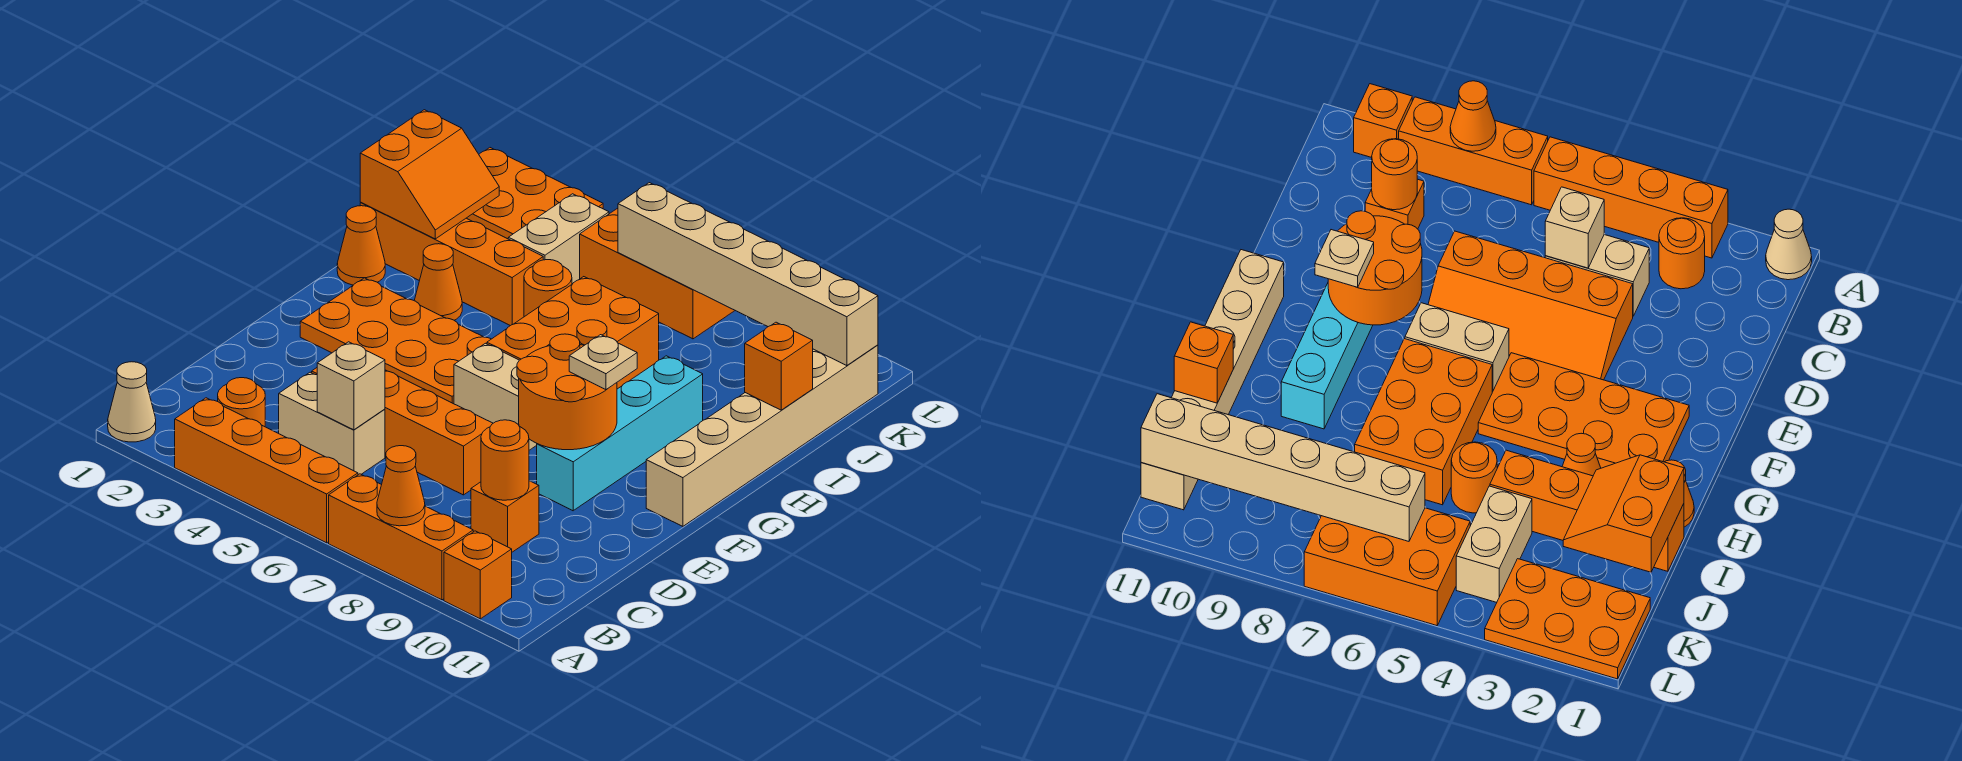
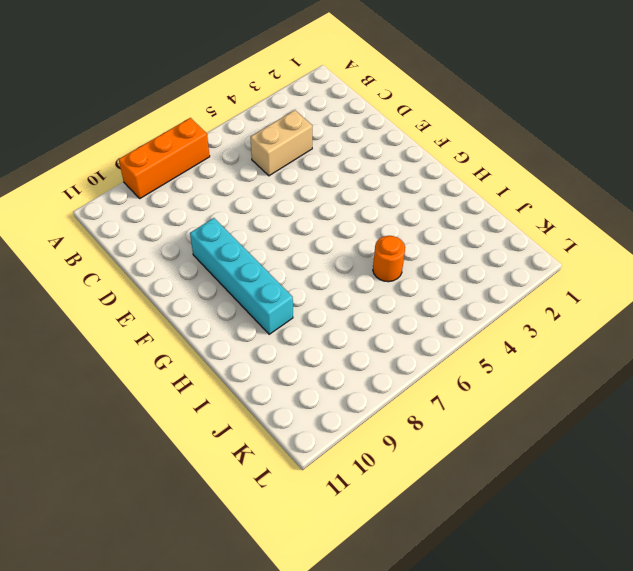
none -> tan 1x1 cone [108,362,156,442]
none -> orange 1x4 brick [175,398,358,543]
none -> orange 1x1 brick [444,531,512,619]

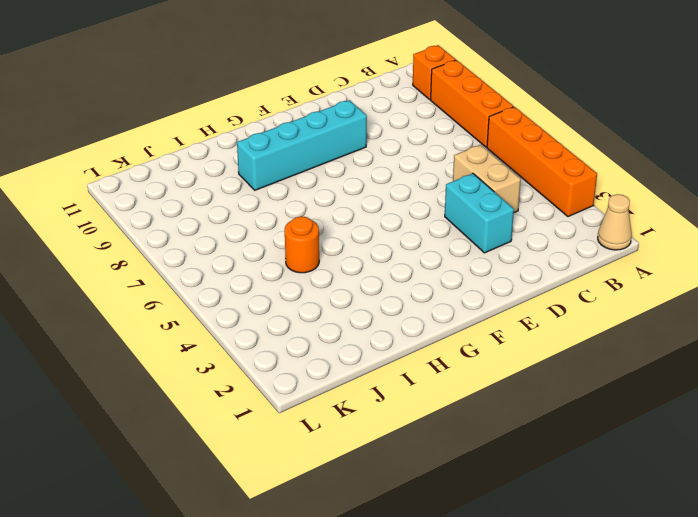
cyan 1x2 brick [445,173,514,253] -> orange 2x4 slope [312,368,493,495]
none -> orange 1x1 round brick [218,378,265,427]
none -> orange 1x1 brick [471,481,539,552]
none -> orange 2x4 plate [300,278,491,404]

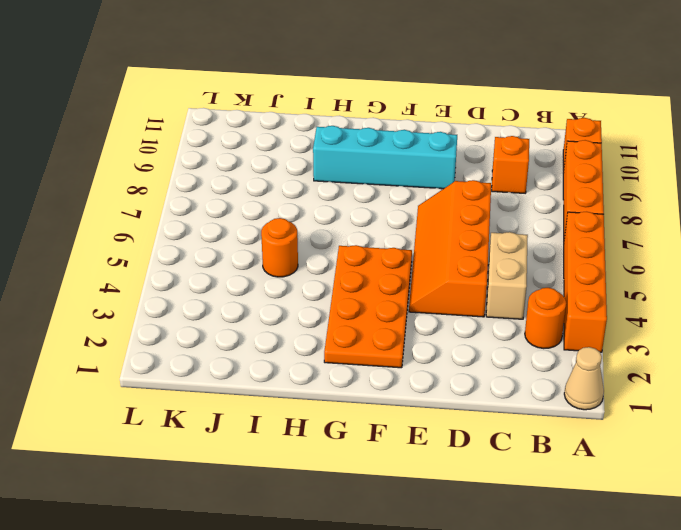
none -> tan 1x2 brick [454,343,537,450]
none -> tan 1x6 brick [646,345,878,526]
none -> orange 2x3 brick [487,277,659,389]

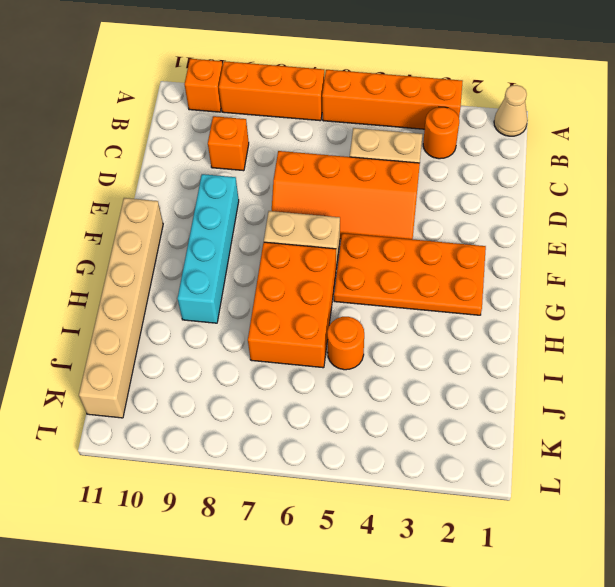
none -> orange 1x1 cone [337,206,385,285]
none -> orange 1x1 cone [414,244,462,320]
none -> orange 1x4 brick [360,203,543,326]

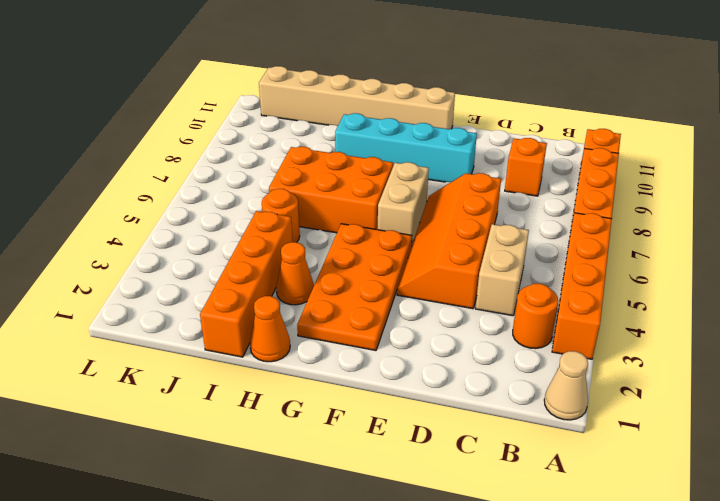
none -> tan 1x2 brick [508,194,609,284]
none -> orange 2x3 plate [467,148,603,239]
none -> orange 2x3 brick [580,208,735,339]

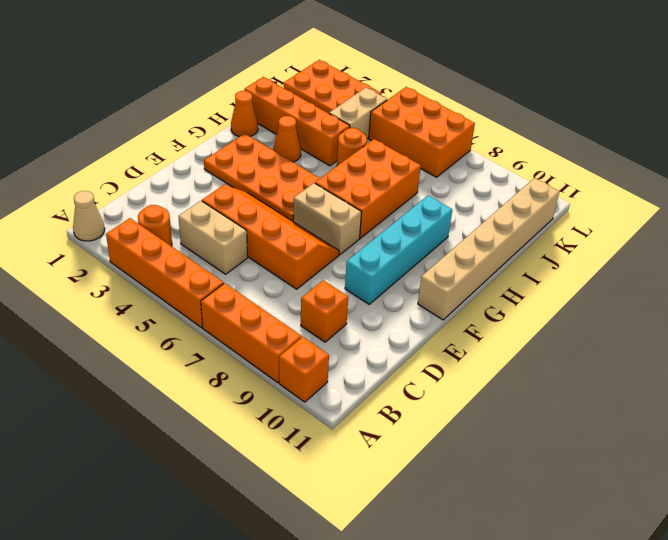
none -> orange 1x1 cone [377,446,425,526]
none -> tan 1x1 brick [317,342,385,430]
none -> orange 1x1 round brick [481,420,529,500]

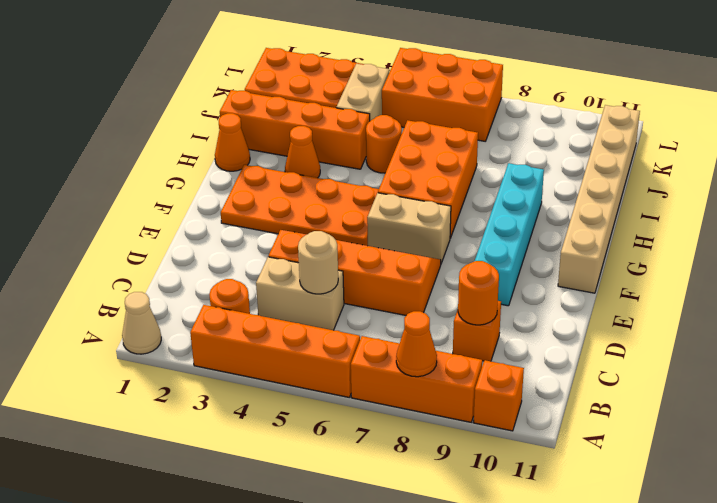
tan 1x1 round brick [298,231,338,294] -> tan 1x1 brick [317,342,385,430]
none -> orange 2x2 round brick [517,334,617,450]
none -> orange 2x2 slope [360,110,499,239]
none -> orange 1x1 brick [745,322,813,410]

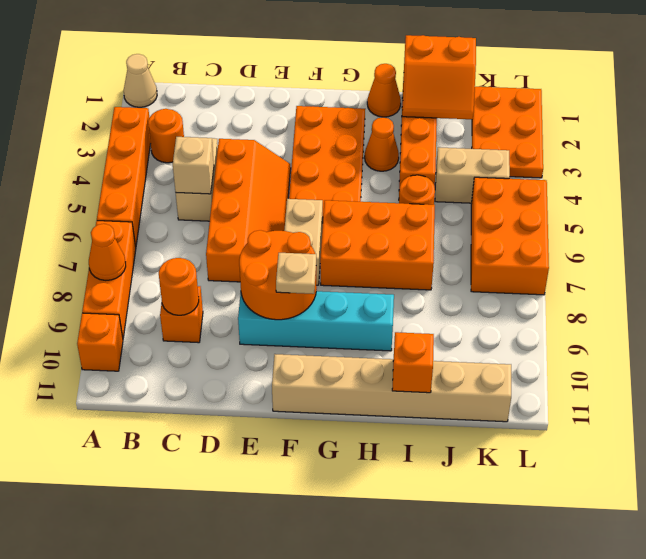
none -> tan 1x6 brick [618,183,878,366]

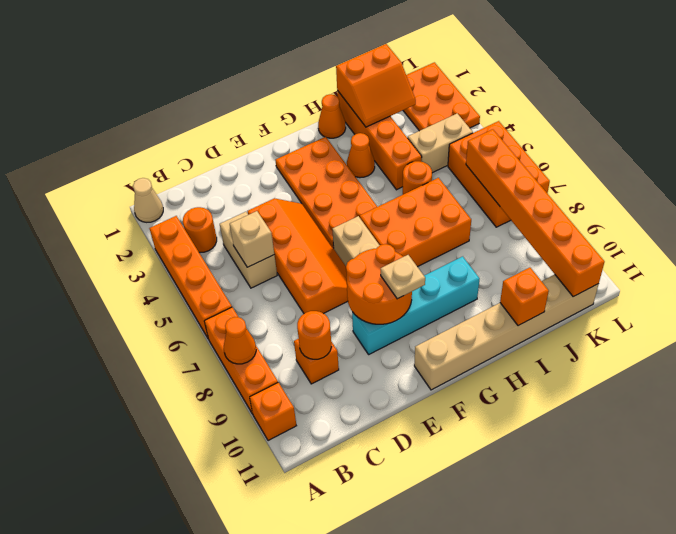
orange 1x6 brick [466,129,604,297] -> tan 1x6 brick [618,183,878,366]

